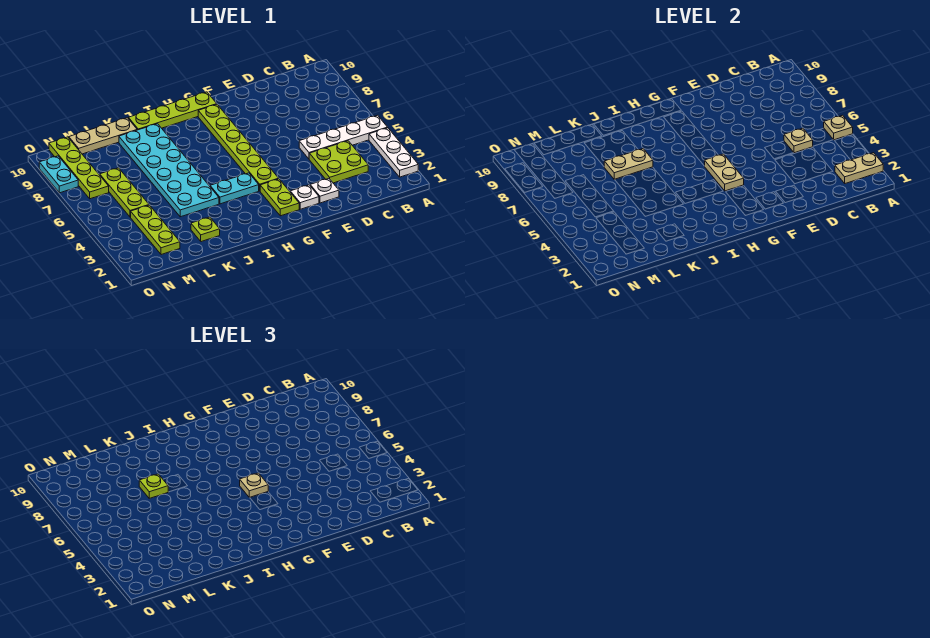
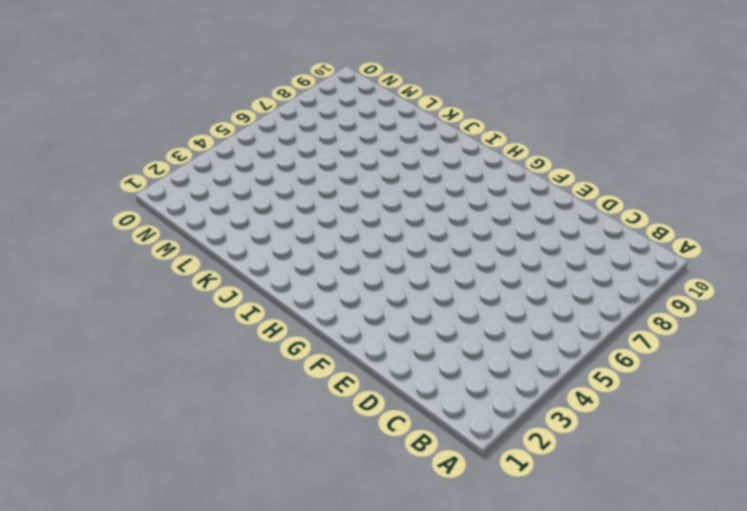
none -> white 1x3 plate [369,128,418,177]
none -> white 1x4 plate [299,115,388,159]
none -> lime 2x2 plate [309,141,368,183]

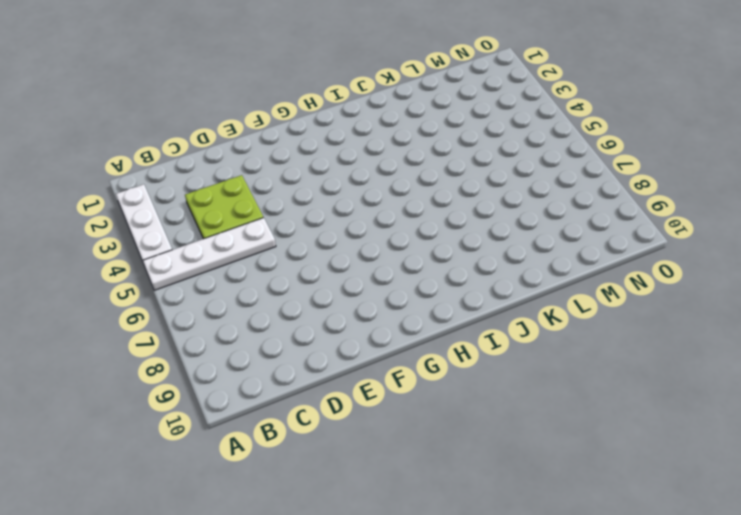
none -> white 1x1 plate [310,179,339,203]
none -> white 1x1 plate [290,185,319,209]
none -> lime 1x2 plate [260,179,299,216]

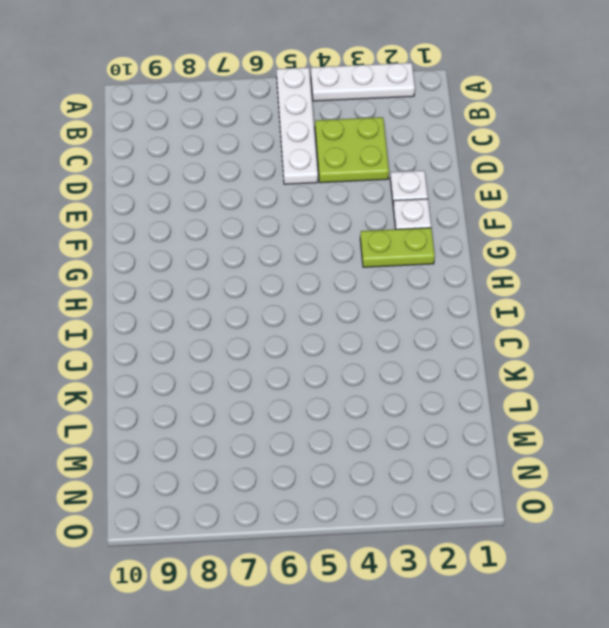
none -> lime 1x6 plate [198,105,279,191]
none -> lime 1x4 plate [128,92,217,130]
none -> cyan 1x2 plate [210,173,259,204]

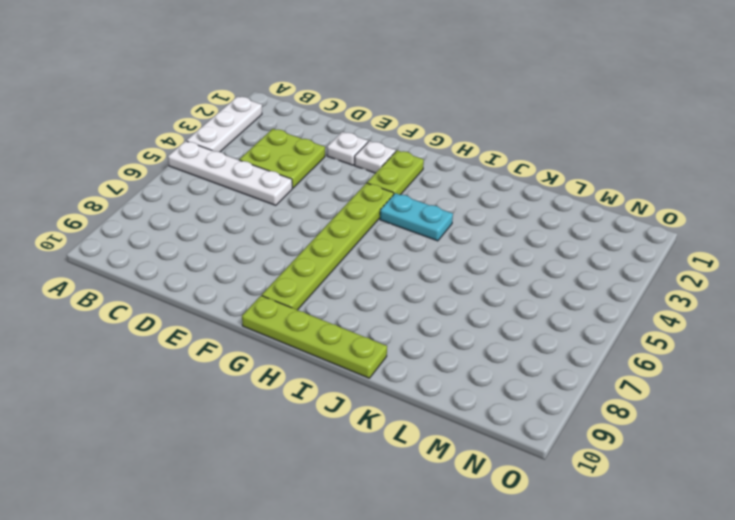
none -> cyan 2x6 plate [119,124,219,217]
none -> lime 1x1 plate [191,217,220,242]
none -> tan 1x3 plate [69,118,137,154]

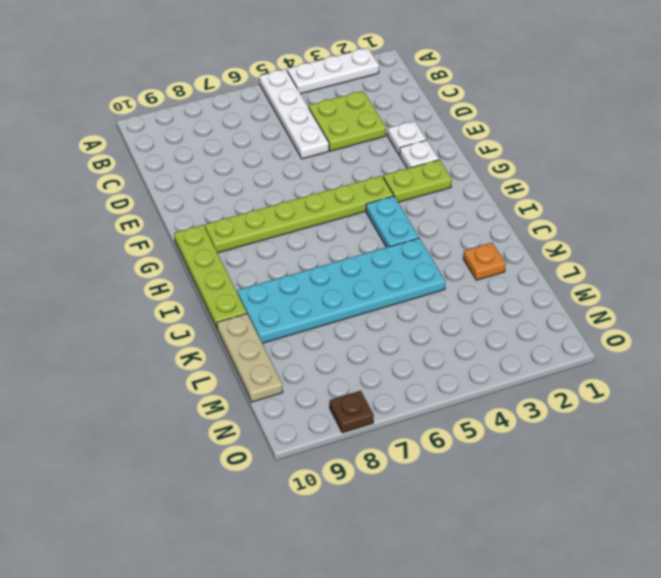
orange 1x1 plate [463,243,506,280] -> lime 1x1 plate [191,217,220,242]
brown 1x1 plate [330,391,374,433] -> cyan 1x2 plate [39,156,78,193]
none -> lime 1x3 plate [131,205,180,255]
none -> lime 1x3 plate [100,168,149,217]
none -> lime 1x4 plate [49,137,109,199]

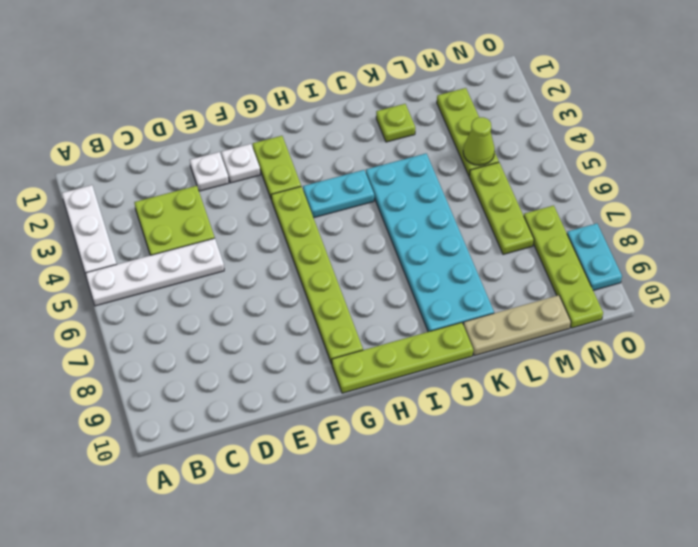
lime 1x1 cone [463,117,495,165] -> none
none -> tan 1x2 plate [835,153,883,183]
none -> tan 1x1 plate [824,115,853,140]
none -> tan 1x1 plate [784,128,813,153]

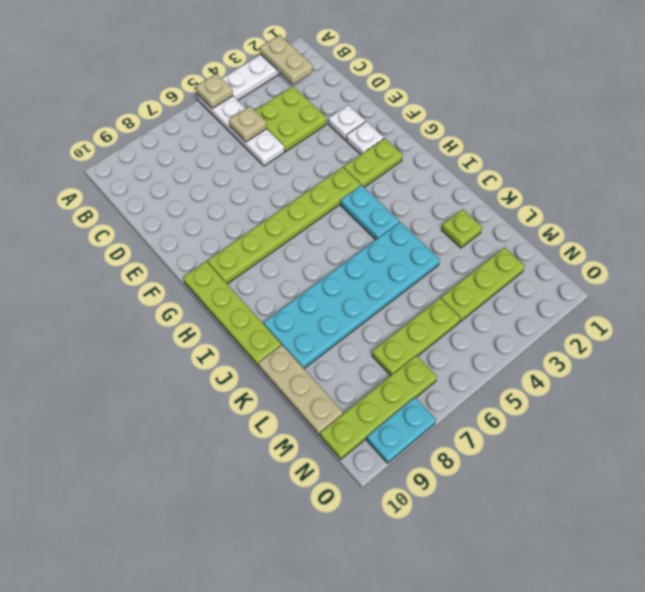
none -> tan 1x2 plate [705,154,744,191]
none -> tan 1x2 plate [604,149,653,180]
none -> tan 1x1 plate [240,473,268,497]

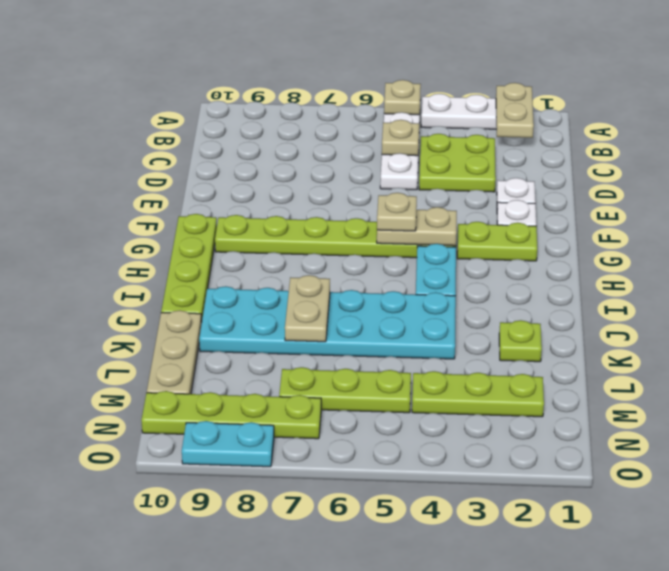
none -> lime 1x1 plate [139,474,168,498]

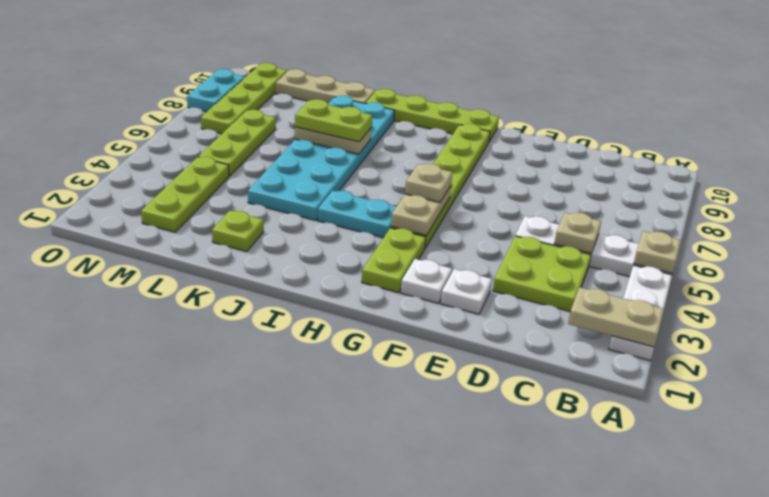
lime 1x2 plate [295,99,372,142] -> lime 1x1 plate [139,474,168,498]

